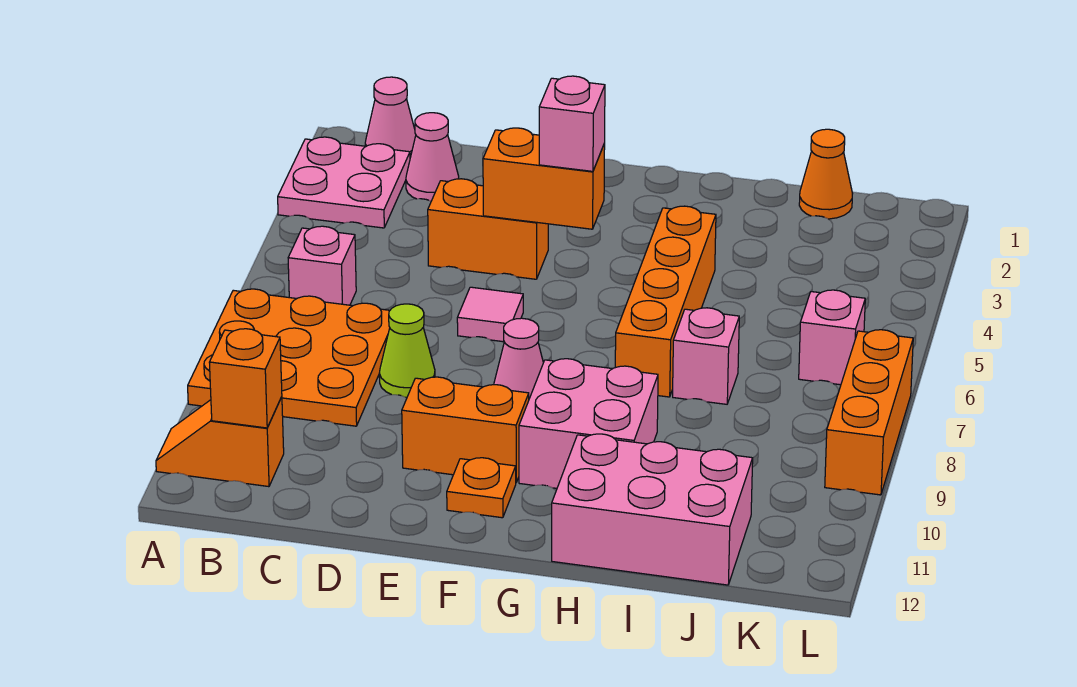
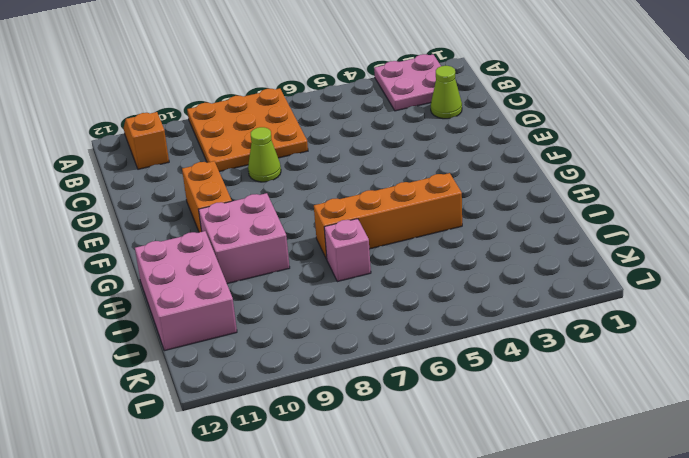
lime 1x1 cone [431,66,462,119] -> pink 1x1 cone [406,113,459,201]
none -> pink 1x1 cone [365,77,416,158]
none -> pink 1x1 brick [288,226,356,305]
none -> orange 1x2 brick [428,179,548,279]

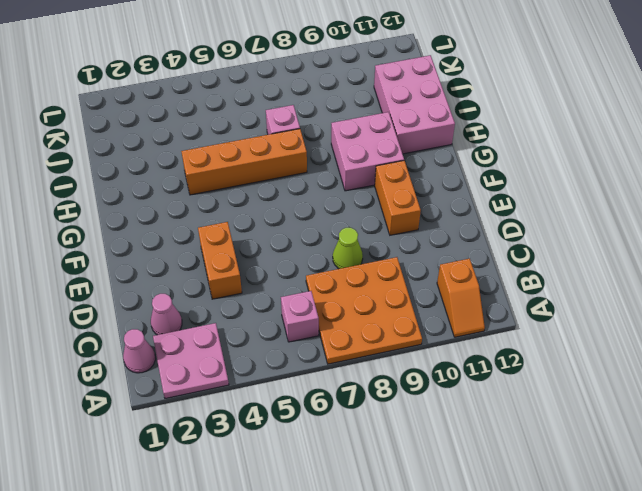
none -> pink 1x1 tile [457,287,523,342]
none -> pink 1x1 cone [494,318,543,399]
none -> orange 1x1 plate [447,458,516,518]

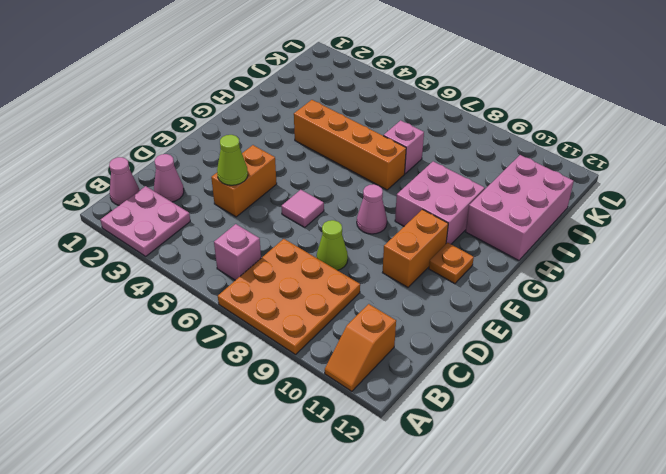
lime 1x1 cone [217,135,248,185] -> none
none -> orange 1x1 cone [799,129,852,219]
none -> pink 1x1 brick [799,290,865,385]
none -> orange 1x3 brick [825,330,913,495]

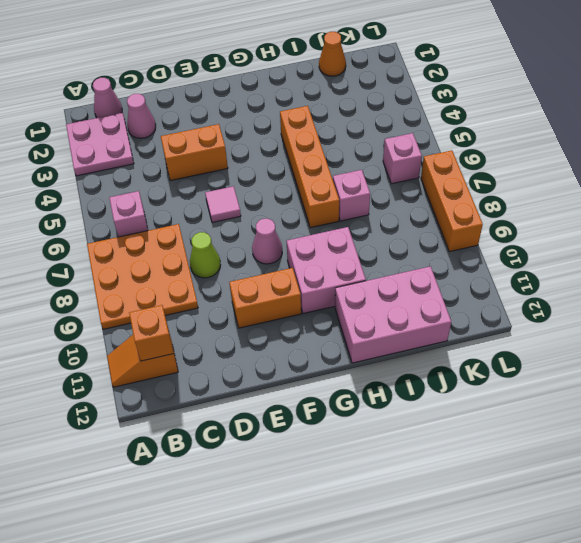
none -> orange 1x1 plate [447,458,516,518]
none -> orange 1x2 brick [483,128,605,229]
none -> pink 1x1 brick [539,76,605,171]

